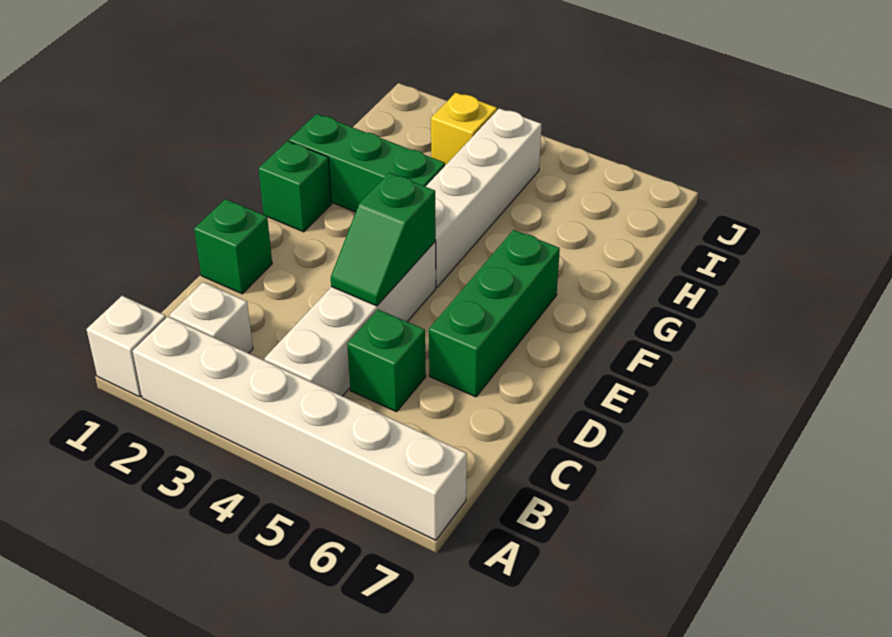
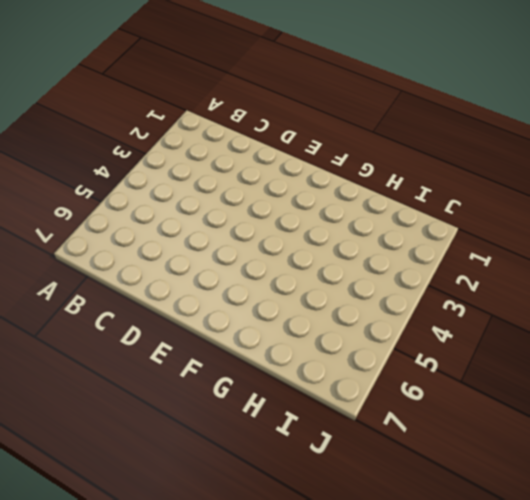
none -> white 1x1 brick [87,296,166,397]
none -> white 1x6 brick [133,317,467,540]
none -> white 1x1 brick [170,282,253,353]

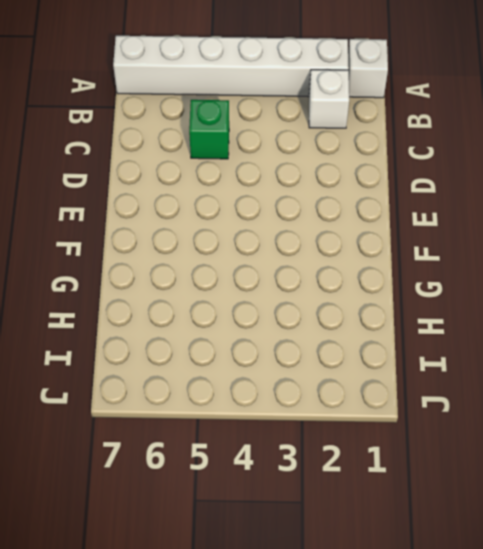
none -> white 1x4 brick [264,242,436,396]
none -> green 1x1 brick [194,199,272,294]
none -> green 1x3 brick [429,230,560,397]

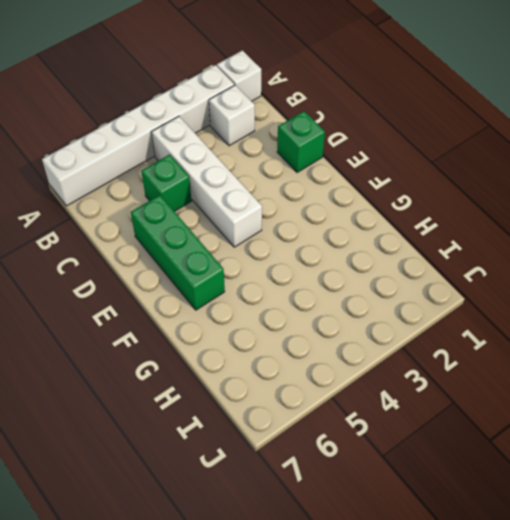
none -> green 1x1 brick [259,141,331,232]
none -> white 1x4 brick [426,108,542,287]
none -> green 1x3 brick [289,114,445,212]

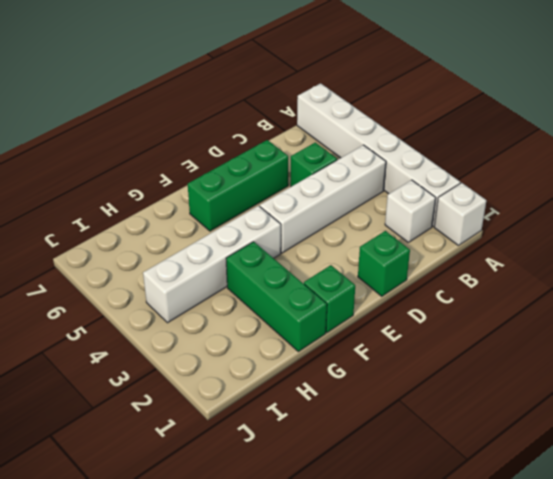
none -> yellow 1x1 brick [431,93,497,165]
none -> green 1x2 slope [331,173,436,306]

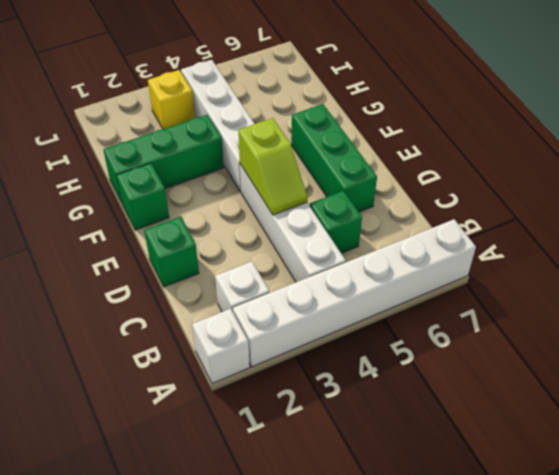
lime 1x2 slope [238,118,307,215] -> green 1x2 slope [331,173,436,306]

